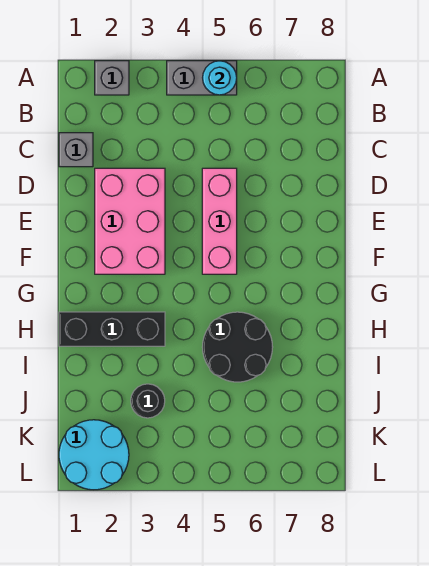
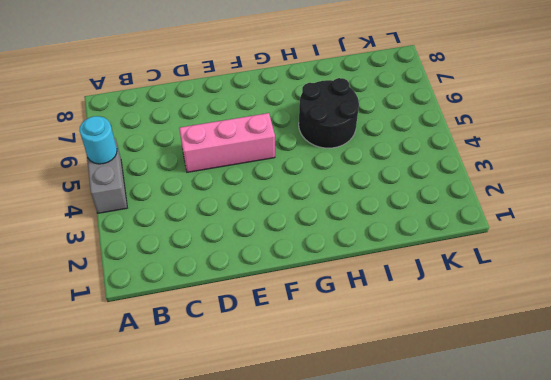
none -> grey 1x1 brick [95,61,129,95]
none -> grey 1x1 brick [59,133,93,167]

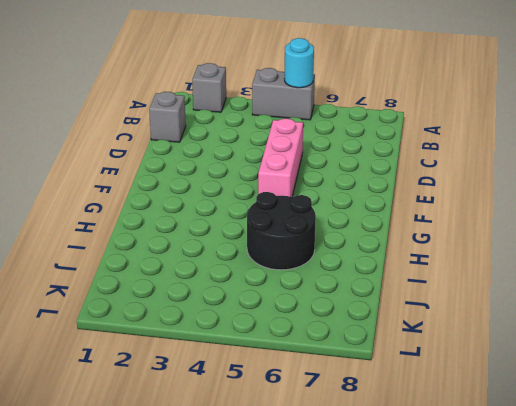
none -> pink 2x3 brick [95,168,165,274]
none -> black 1x3 brick [59,312,165,346]

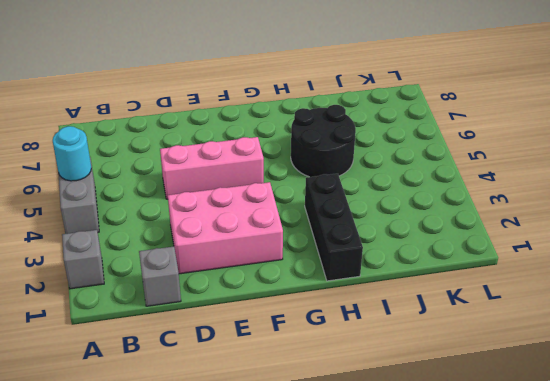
none -> black 1x1 round brick [131,384,165,418]
none -> cyan 2x2 round brick [59,420,129,490]

